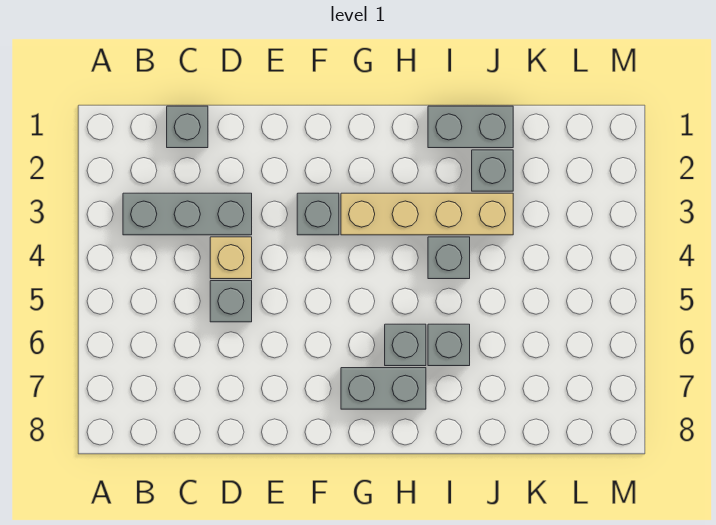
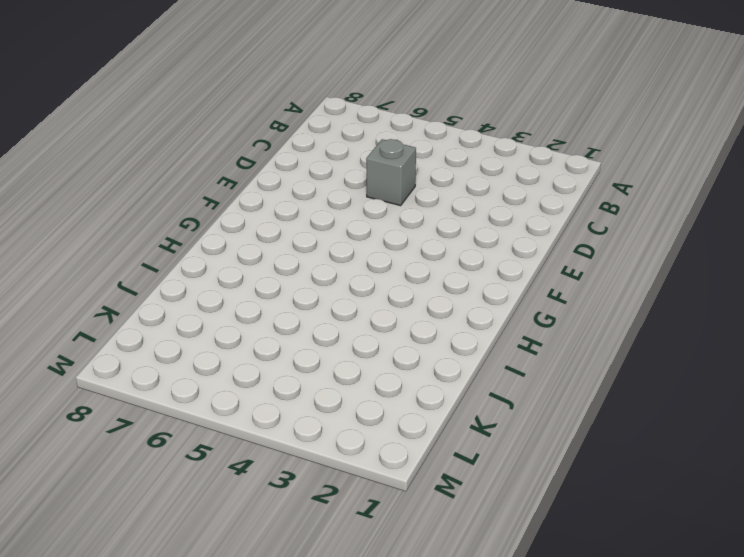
none -> grey 1x3 brick [123,193,252,235]
none -> grey 1x1 brick [167,106,208,148]
none -> tan 1x1 brick [210,237,252,279]

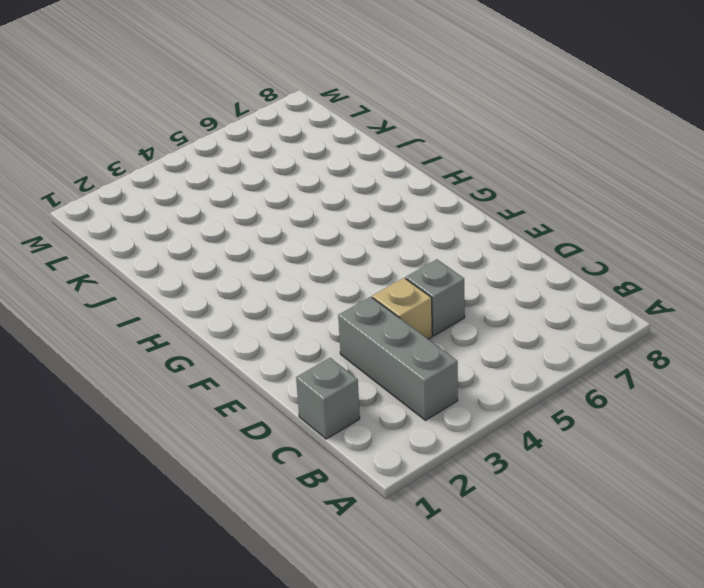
none -> grey 1x1 brick [297,193,339,235]
none -> tan 1x4 brick [341,193,513,235]
none -> grey 1x2 brick [341,368,426,409]

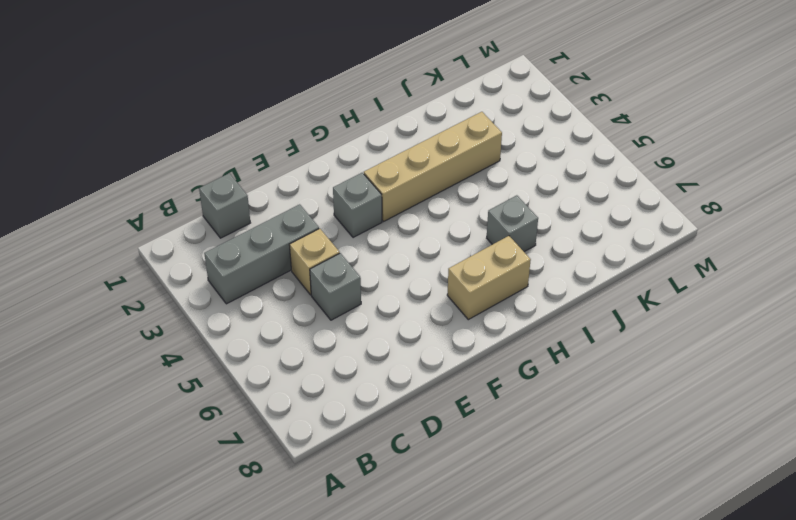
tan 1x2 brick [447,236,531,320] -> grey 1x2 brick [341,368,426,409]
none -> grey 1x1 brick [385,324,426,366]
none -> grey 1x2 brick [428,106,513,148]
none -> grey 1x1 brick [428,237,470,279]

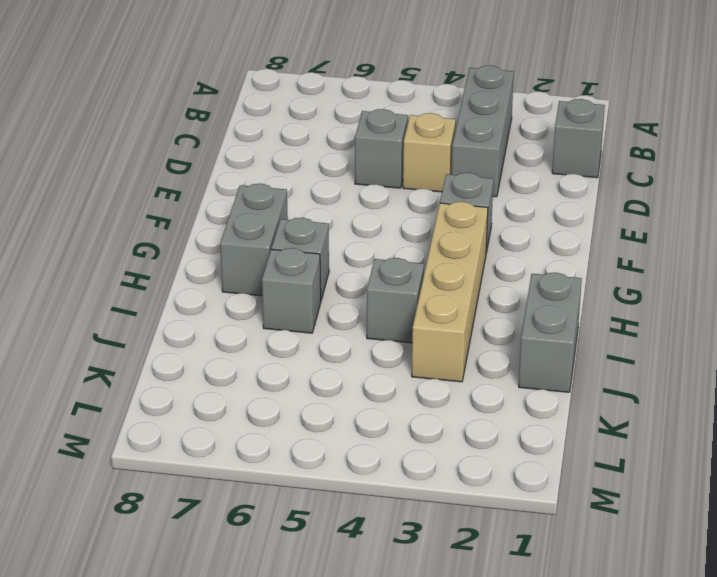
none -> grey 1x1 brick [472,150,513,191]

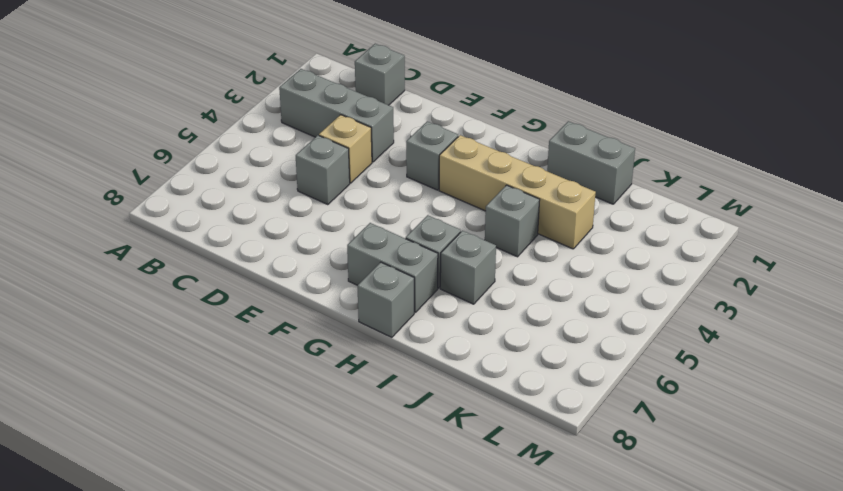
grey 1x1 brick [357,262,414,337] -> grey 1x1 brick moved to [472,150,513,191]

